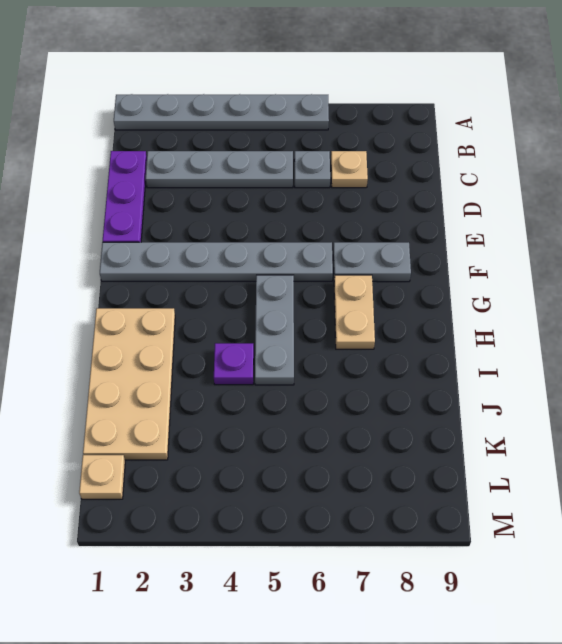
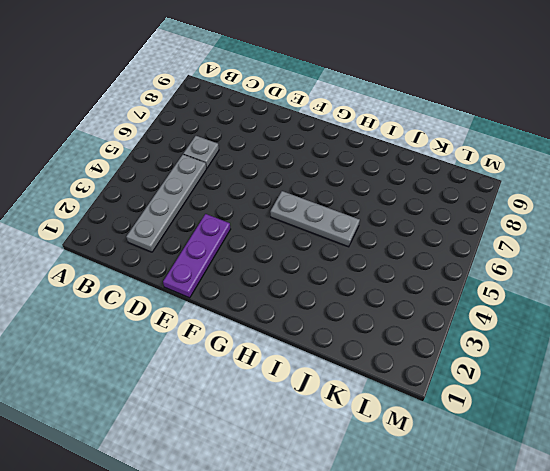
purple 1x3 plate [163,214,231,298] -> purple 1x3 plate turned to [103,151,147,242]
none -> grey 1x6 plate [114,94,329,130]
none -> tan 1x1 plate [331,151,368,188]
none -> grey 1x6 plate [100,242,333,281]

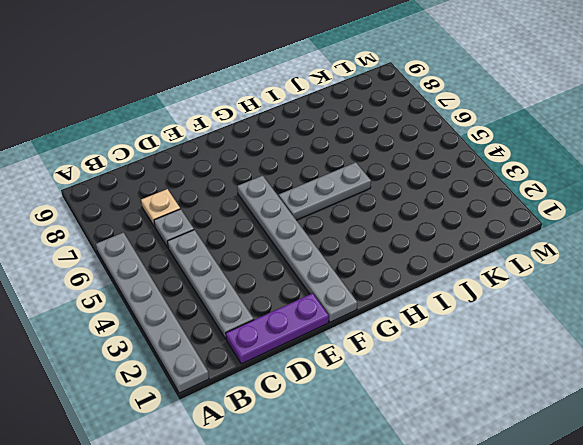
none -> grey 1x2 plate [333,242,411,282]
none -> tan 1x2 plate [334,275,375,349]
none -> tan 2x4 plate [83,308,175,460]

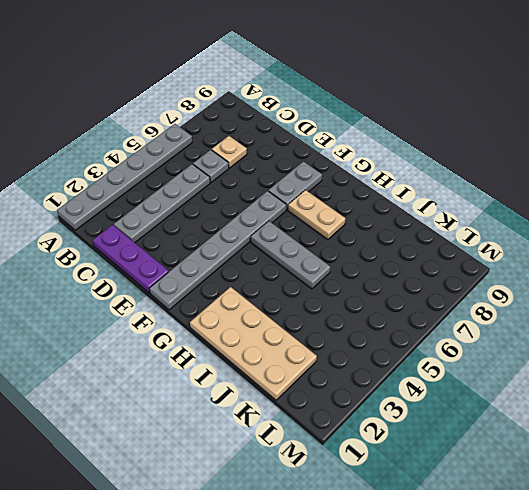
none -> purple 1x1 plate [214,343,254,385]
none -> tan 1x1 plate [79,455,125,499]

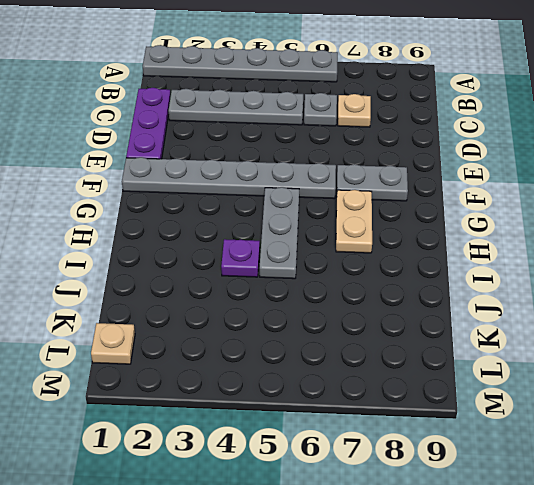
none -> tan 2x4 plate [83,308,175,460]

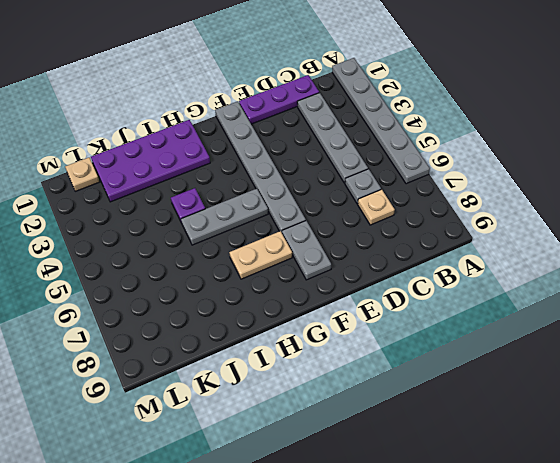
purple 2x4 plate [91,120,210,202] -> tan 2x4 plate [83,308,175,460]

